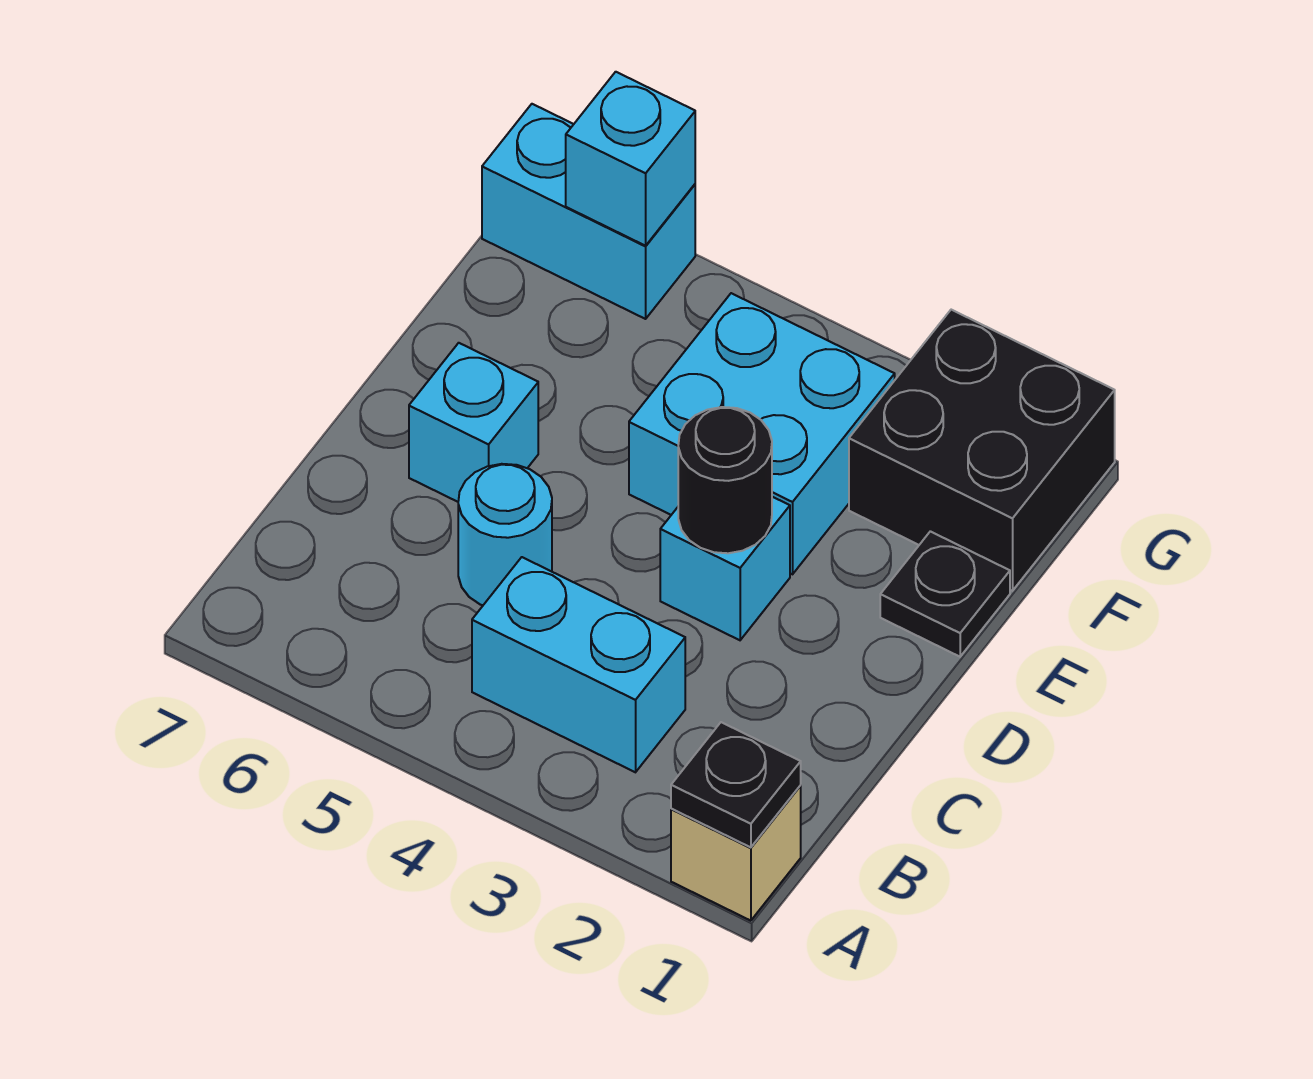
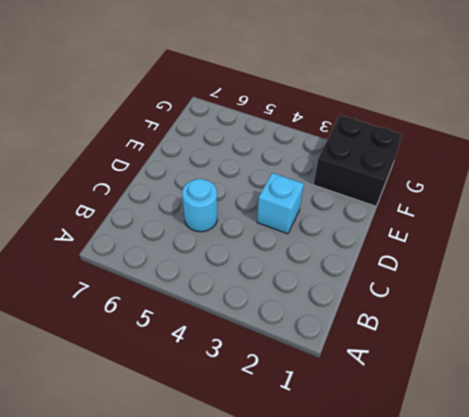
none -> tan 1x1 brick [671,786,801,921]
none -> cyan 1x2 brick [472,557,685,772]
none -> cyan 1x1 brick [409,343,538,502]

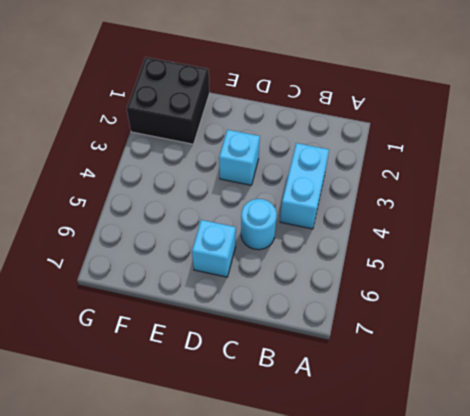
none -> tan 1x1 brick [671,786,801,921]
none -> black 1x1 plate [880,531,1010,657]
none -> cyan 2x2 brick [629,293,895,574]

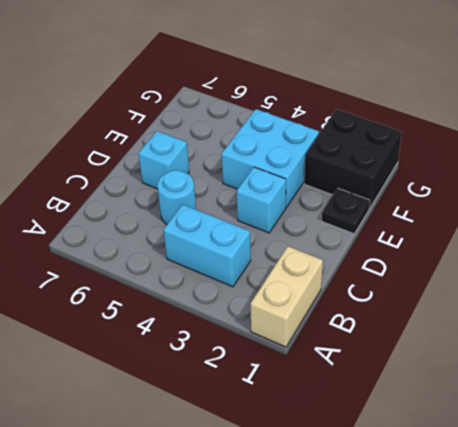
tan 1x2 brick [250,246,323,347] -> tan 1x1 brick [671,786,801,921]
none -> cyan 1x2 brick [482,104,695,319]
none -> black 1x1 plate [671,722,801,847]
none -> black 1x1 round brick [678,407,772,553]

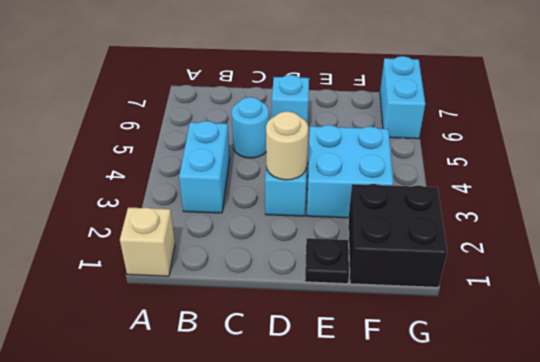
tan 1x1 round brick [266,111,308,180] -> black 1x1 round brick [678,407,772,553]
none -> black 1x1 plate [671,722,801,847]
none -> cyan 1x1 brick [566,72,695,246]

